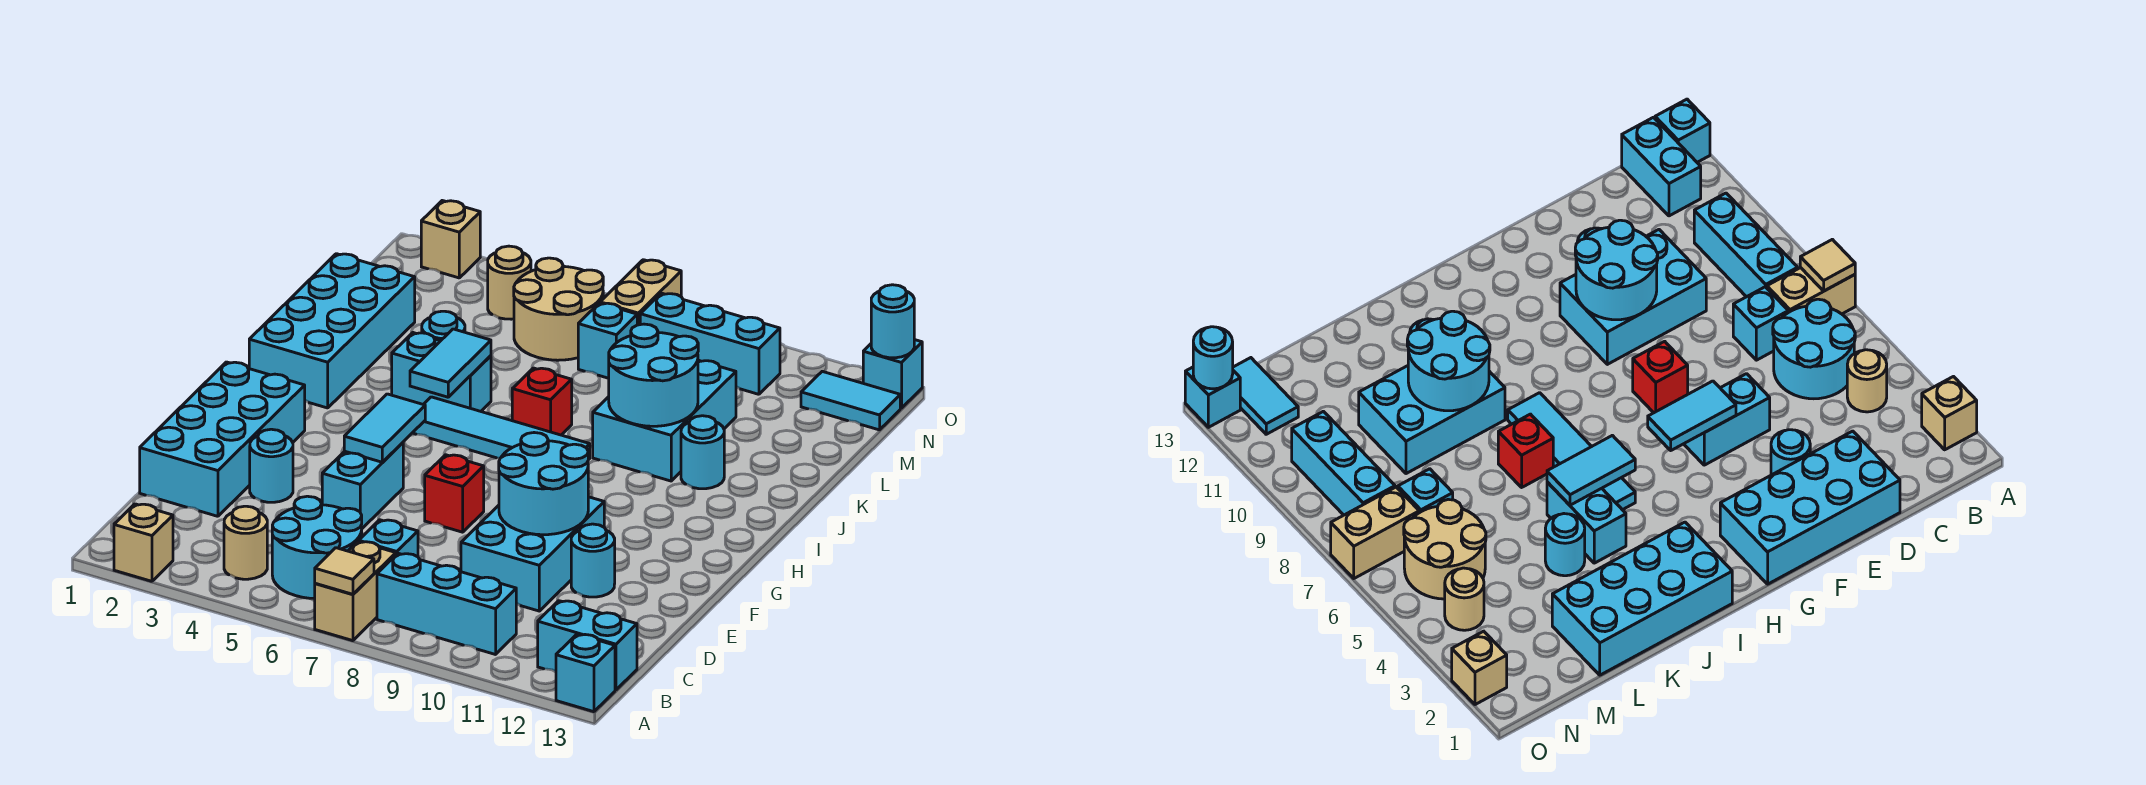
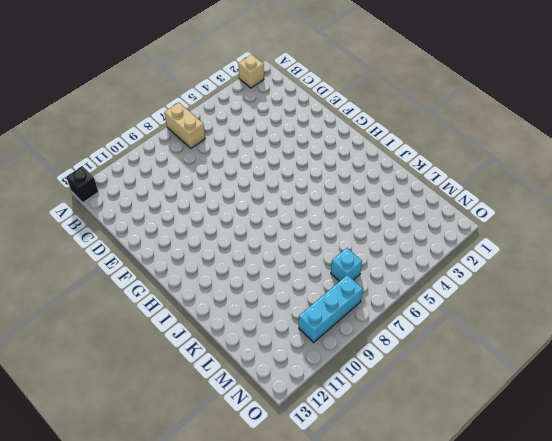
black 1x1 brick [66,166,98,203] -> cyan 1x1 brick [556,634,615,712]
none -> tan 1x1 round brick [224,506,267,579]
none -> cyan 2x2 round brick [272,496,362,599]
none -> cyan 1x3 brick [377,553,516,655]
none -> cyan 1x2 brick [538,601,637,690]

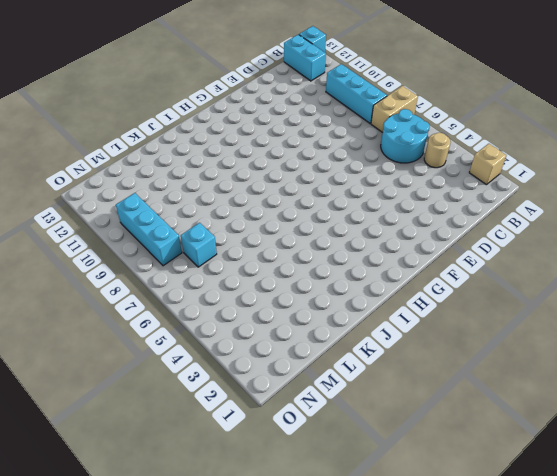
none -> cyan 1x1 brick [359,520,418,557]
none -> cyan 2x4 brick [140,362,305,516]
none -> cyan 2x3 brick [461,497,604,611]
none -> cyan 1x1 round brick [250,429,293,502]

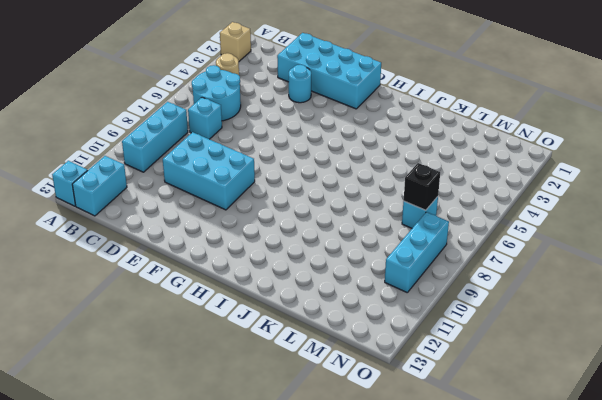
black 1x1 brick [404,163,440,210] -> none
none -> tan 1x2 brick [315,541,396,641]
none -> cyan 1x2 brick [322,443,403,528]
none -> cyan 1x1 round brick [571,524,615,597]
none -> red 1x1 brick [425,455,484,532]

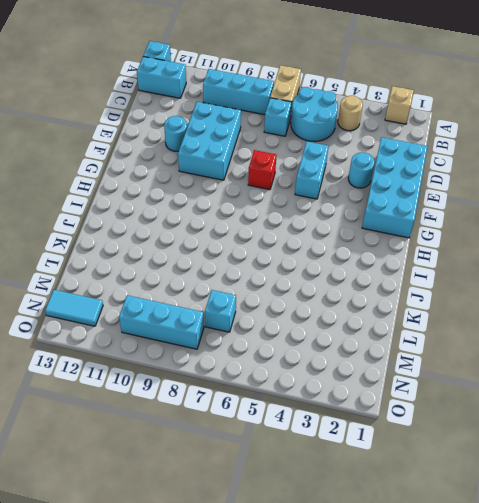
none -> cyan 2x4 brick [249,254,415,408]
none -> cyan 1x4 tile [413,397,590,460]
none -> cyan 1x2 brick [392,333,491,411]
none -> red 1x1 brick [512,368,572,435]

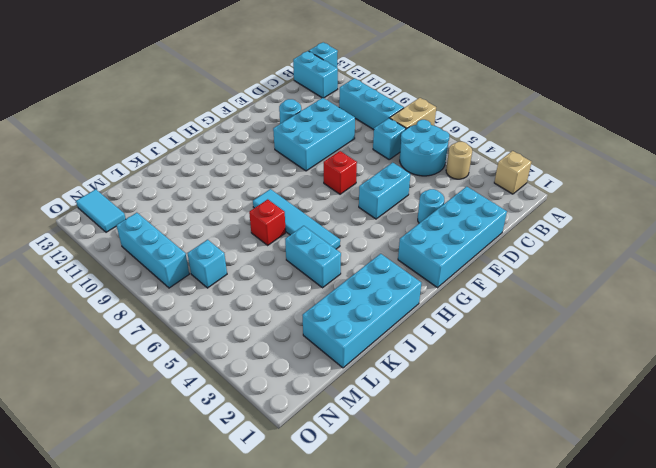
none -> cyan 2x3 brick [593,360,736,481]
none -> cyan 1x1 round brick [681,416,724,489]
none -> cyan 1x1 round brick [422,311,465,341]
none -> tan 2x2 round brick [514,258,603,360]

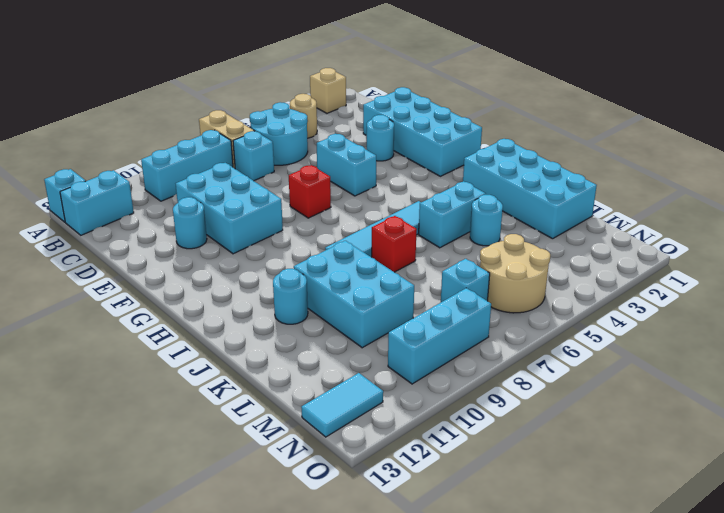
none -> tan 1x1 round brick [488,246,531,319]
none -> tan 1x2 brick [600,260,681,325]
none -> tan 1x1 brick [421,201,480,278]
none -> cyan 1x1 brick [863,340,922,408]

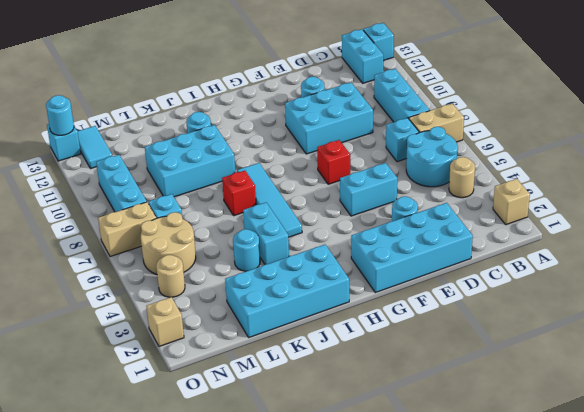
none -> tan 1x1 tile [315,548,374,594]
none -> cyan 2x2 round brick [499,433,588,535]
none -> cyan 1x2 tile [344,394,425,462]
none -> cyan 1x2 tile [410,329,491,397]

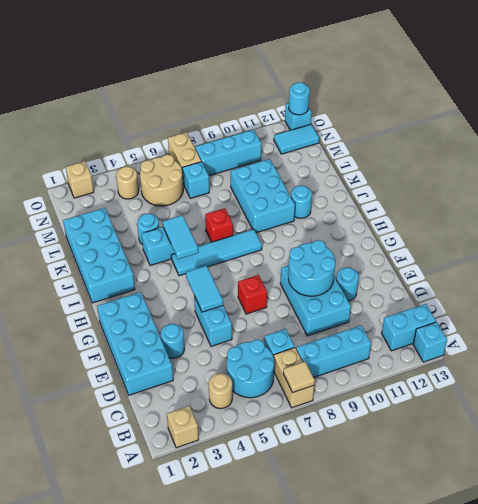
none -> cyan 2x2 round brick [609,324,698,426]

